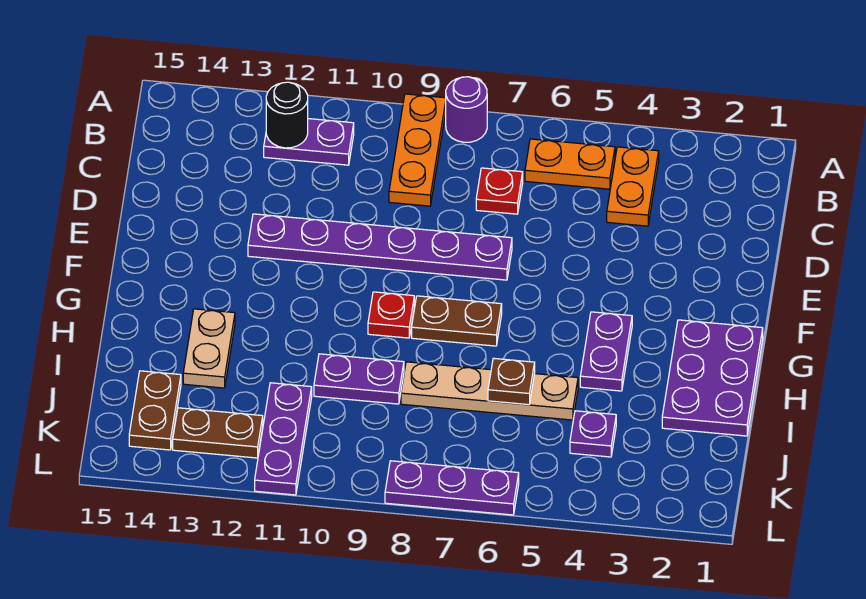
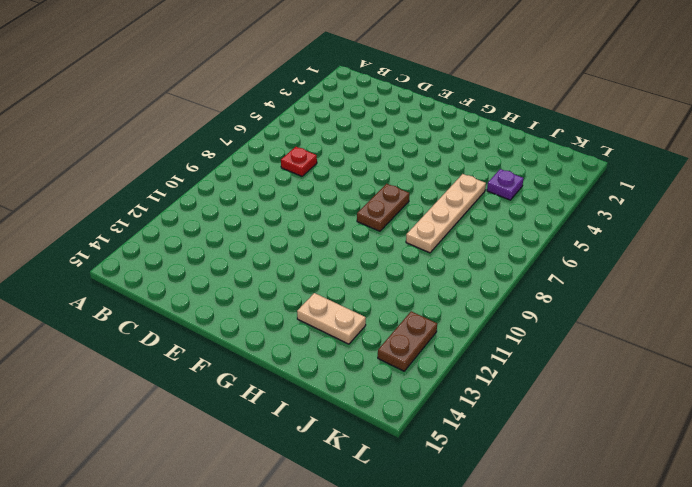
none -> purple 1x1 round brick [446,77,487,142]
none -> orange 1x3 plate [389,94,446,206]
none -> orange 1x2 plate [607,147,659,226]

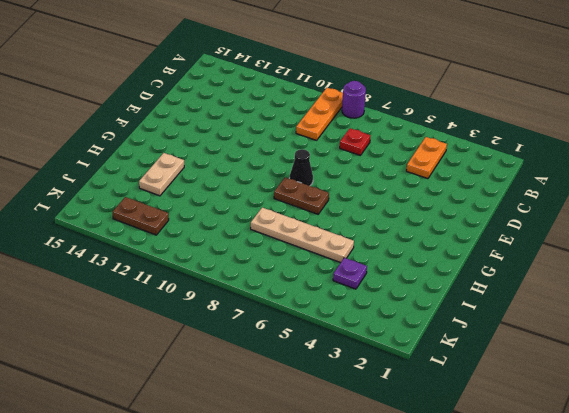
black 1x1 cone [289,149,313,186] -> none
none -> orange 1x2 plate [525,139,615,189]
none -> purple 1x2 plate [264,119,354,165]
none -> purple 1x6 plate [248,214,512,280]

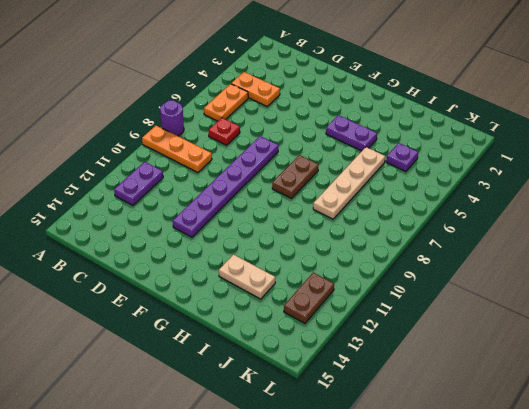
none -> purple 2x3 plate [662,320,763,436]
none -> red 1x1 plate [368,292,414,338]
none -> purple 1x2 plate [314,354,404,404]

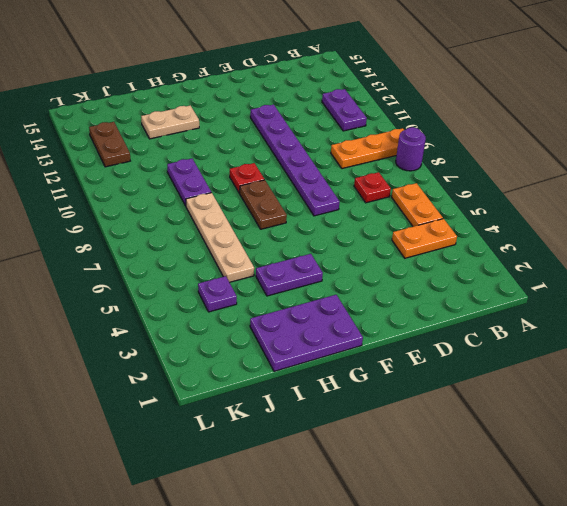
none -> purple 1x3 plate [255,383,312,495]
none -> brown 1x2 plate [129,371,181,450]
none -> purple 1x3 plate [385,461,519,515]

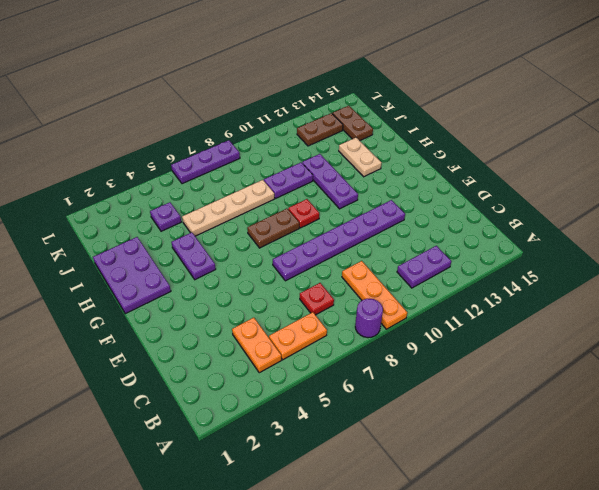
purple 1x3 plate [302,154,358,209] -> purple 1x3 plate moved to [255,383,312,495]
none -> black 1x1 round brick [266,82,308,148]
none -> brown 1x1 plate [488,358,535,405]

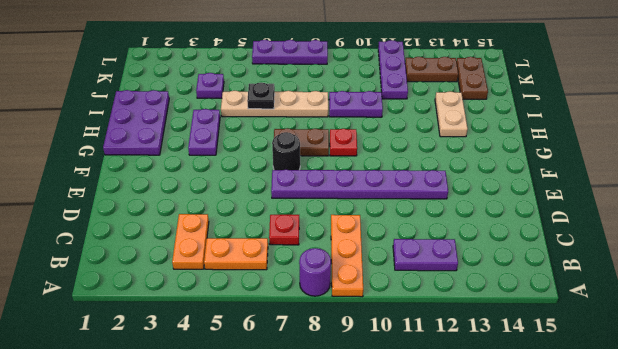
black 1x1 round brick [272,132,300,170] -> black 1x1 round brick moved to [266,82,308,148]
black 1x1 plate [247,83,275,109] -> brown 1x1 plate [488,358,535,405]

